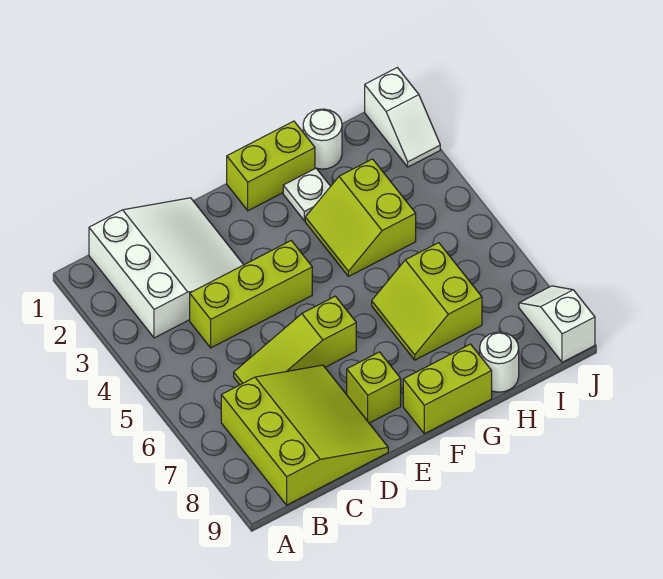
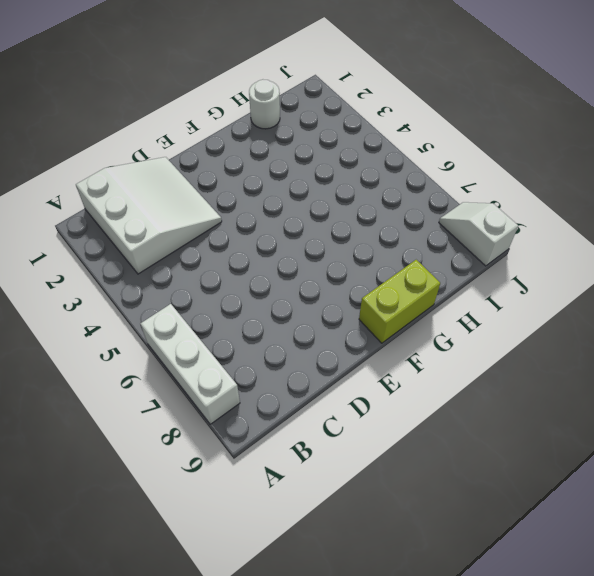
white 1x3 brick [140,304,240,424] -> none
none -> lime 3x3 slope [221,365,388,505]
none -> lime 1x3 brick [190,241,312,348]
none -> lime 1x3 slope [234,296,356,385]

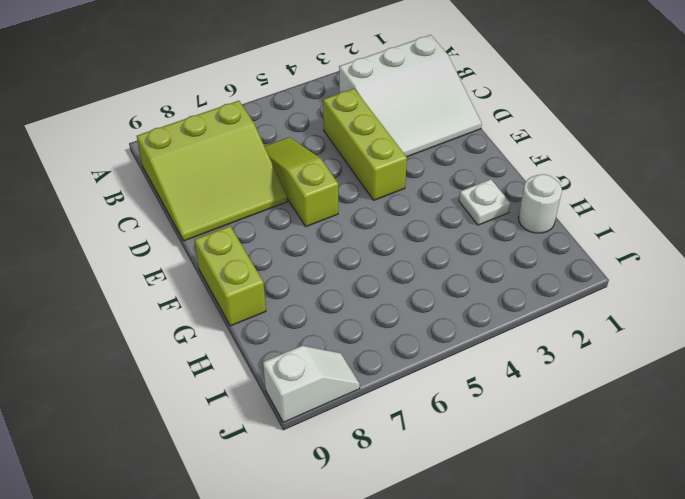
none -> lime 1x1 brick [347,352,401,423]
none -> lime 1x2 brick [227,121,315,211]
none -> lime 2x2 slope [305,159,416,277]

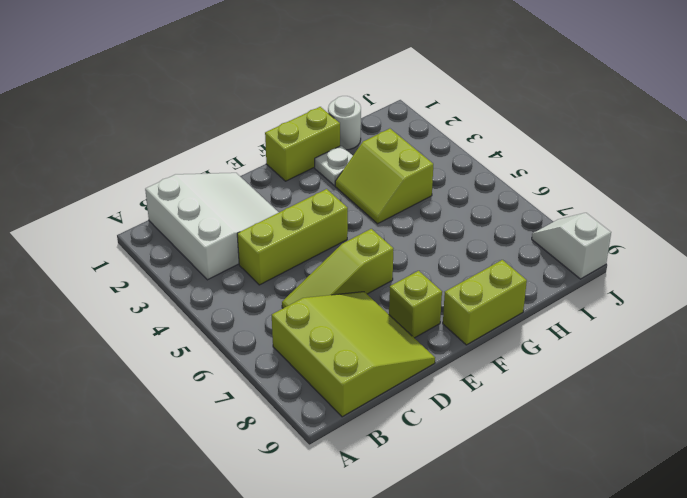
none -> lime 2x2 slope [372,243,482,360]
none -> white 1x1 round brick [480,332,519,392]
none -> white 1x2 slope [365,68,440,167]

